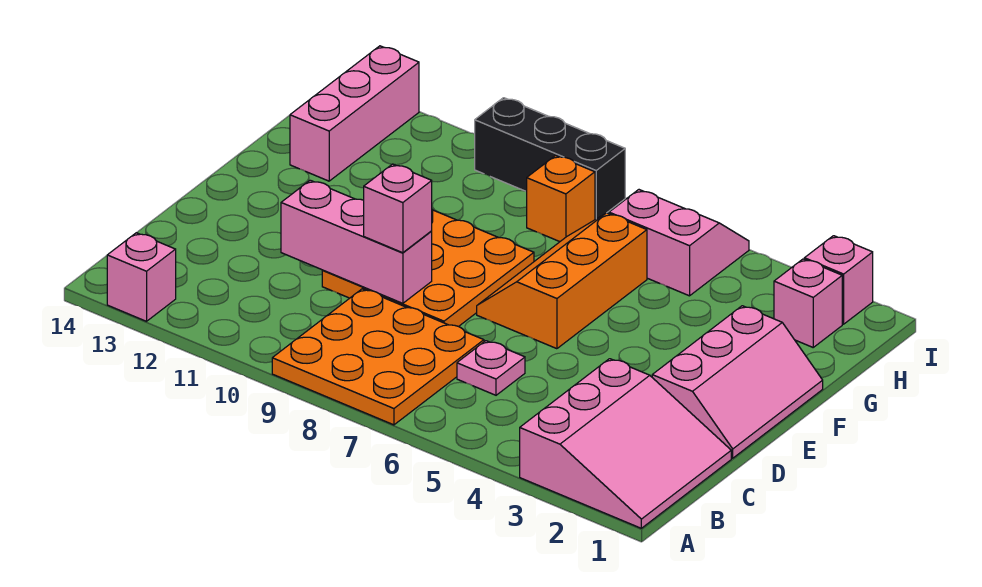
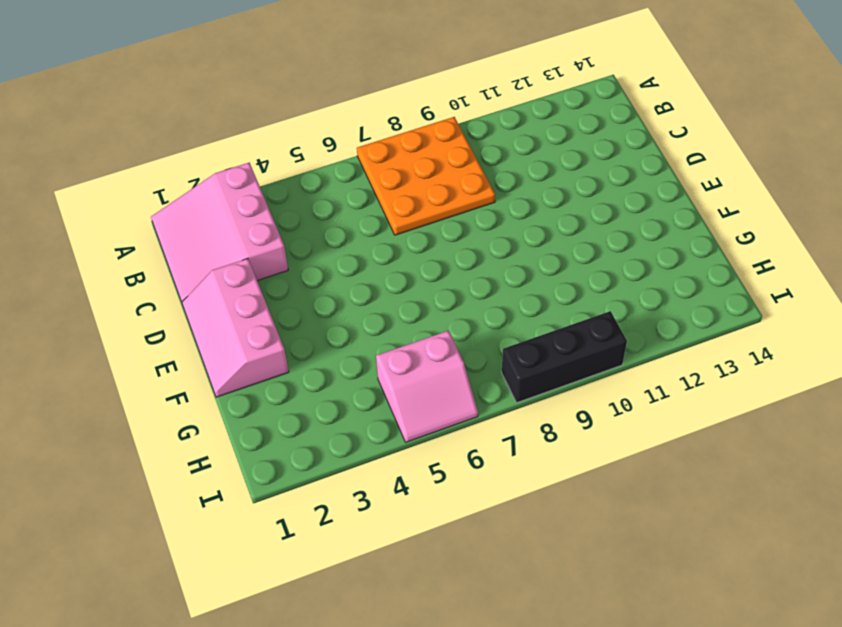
none -> pink 1x1 brick [107,233,176,321]
none -> pink 1x1 plate [457,341,525,395]
none -> orange 3x3 plate [322,210,534,327]

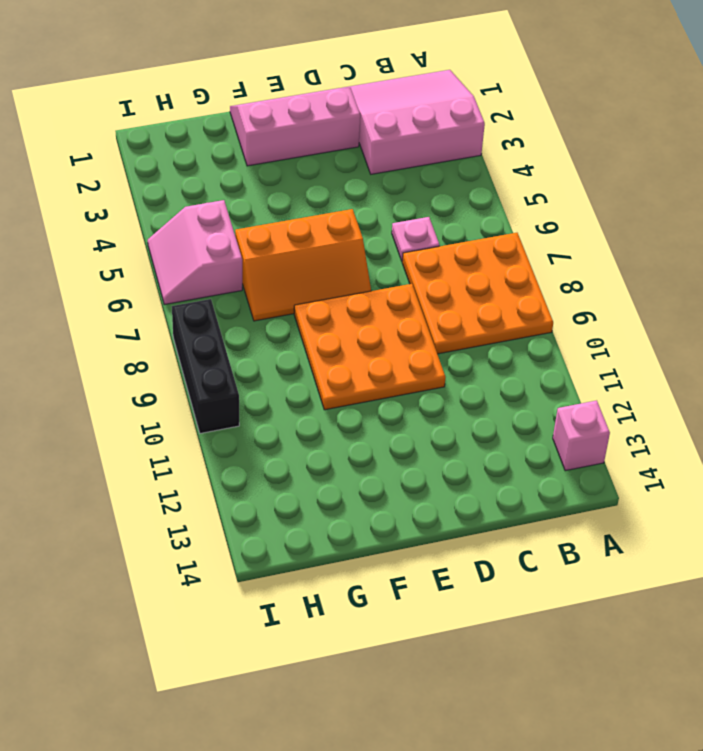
none -> pink 1x3 brick [290,46,419,181]
none -> pink 1x1 brick [774,259,842,347]
none -> orange 1x1 brick [527,155,595,242]

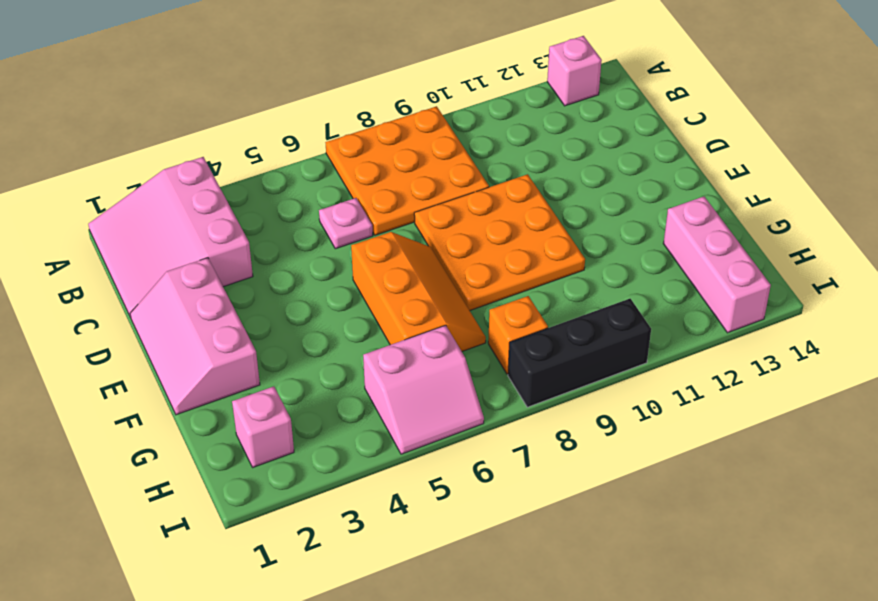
none -> pink 1x1 brick [804,236,873,324]
none -> pink 1x3 brick [281,180,432,303]
none -> pink 1x1 brick [364,164,432,253]

